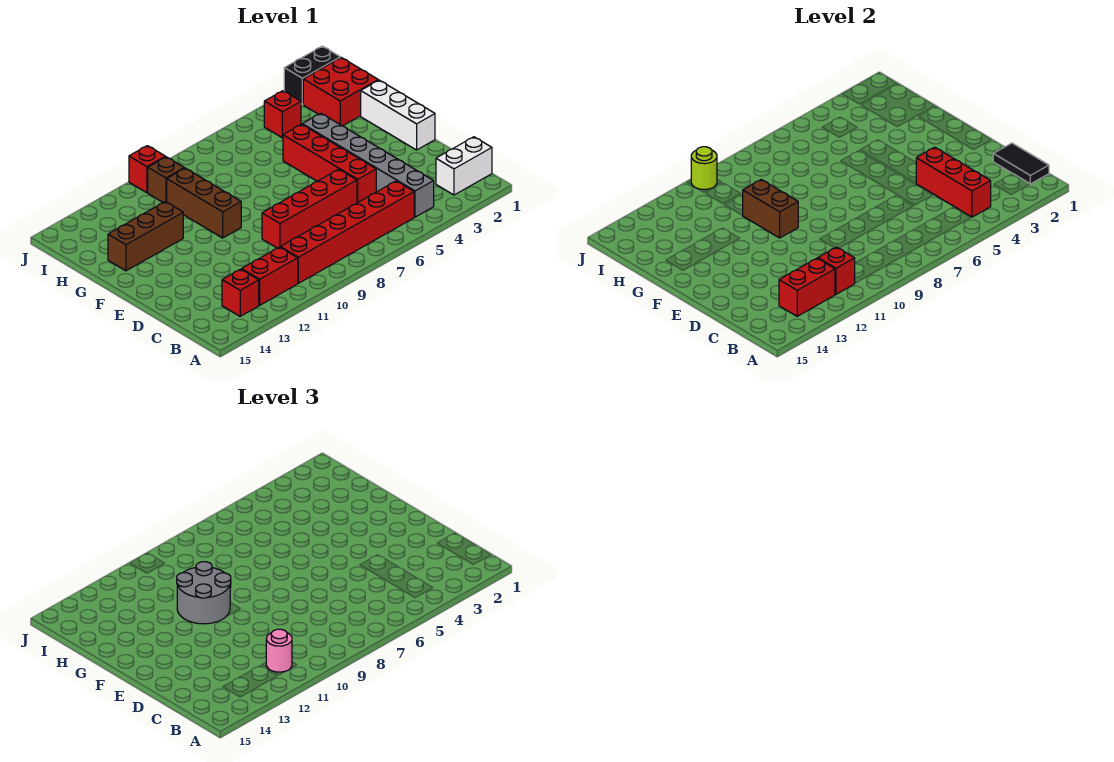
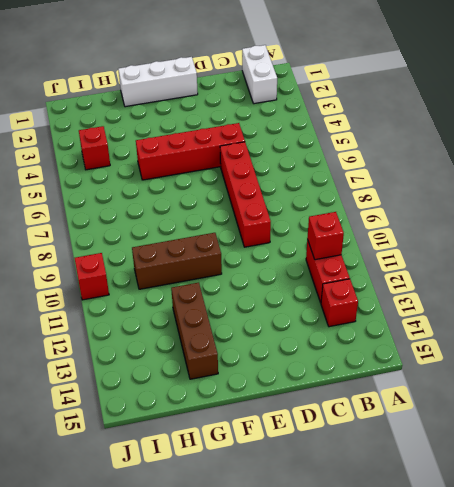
none -> grey 1x6 brick [302,113,434,217]
none -> red 1x6 brick [280,181,414,283]
none -> red 2x2 brick [303,58,378,126]

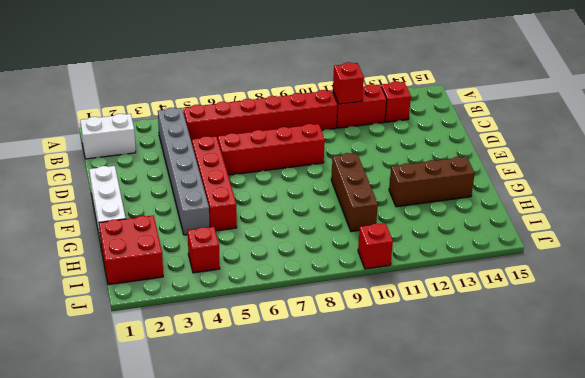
none -> brown 1x1 brick [148,157,184,203]
none -> black 1x2 brick [284,46,340,104]
none -> black 1x2 tile [993,143,1049,184]

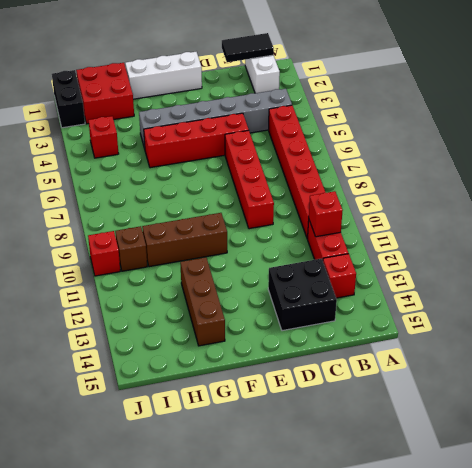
black 2x2 brick [268,259,337,331] -> none
none -> red 1x3 brick [916,147,991,217]
none -> red 1x2 brick [779,258,835,316]
none -> brown 1x2 brick [742,180,798,238]

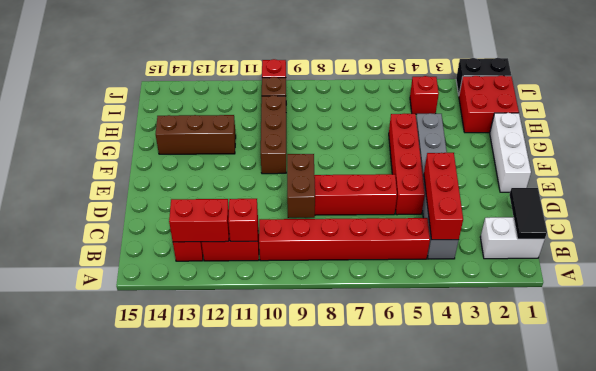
brown 1x2 brick [287,154,315,218] -> brown 1x2 brick moved to [742,180,798,238]
none -> lime 1x1 round brick [691,147,717,190]
none -> pink 1x1 round brick [266,629,292,672]
none -> grey 2x2 round brick [177,562,231,624]

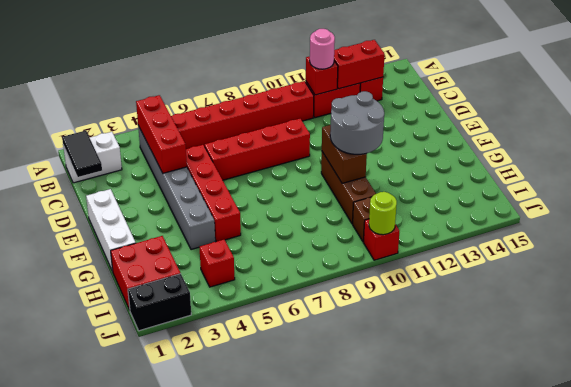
none -> brown 1x3 brick [108,202,183,271]

